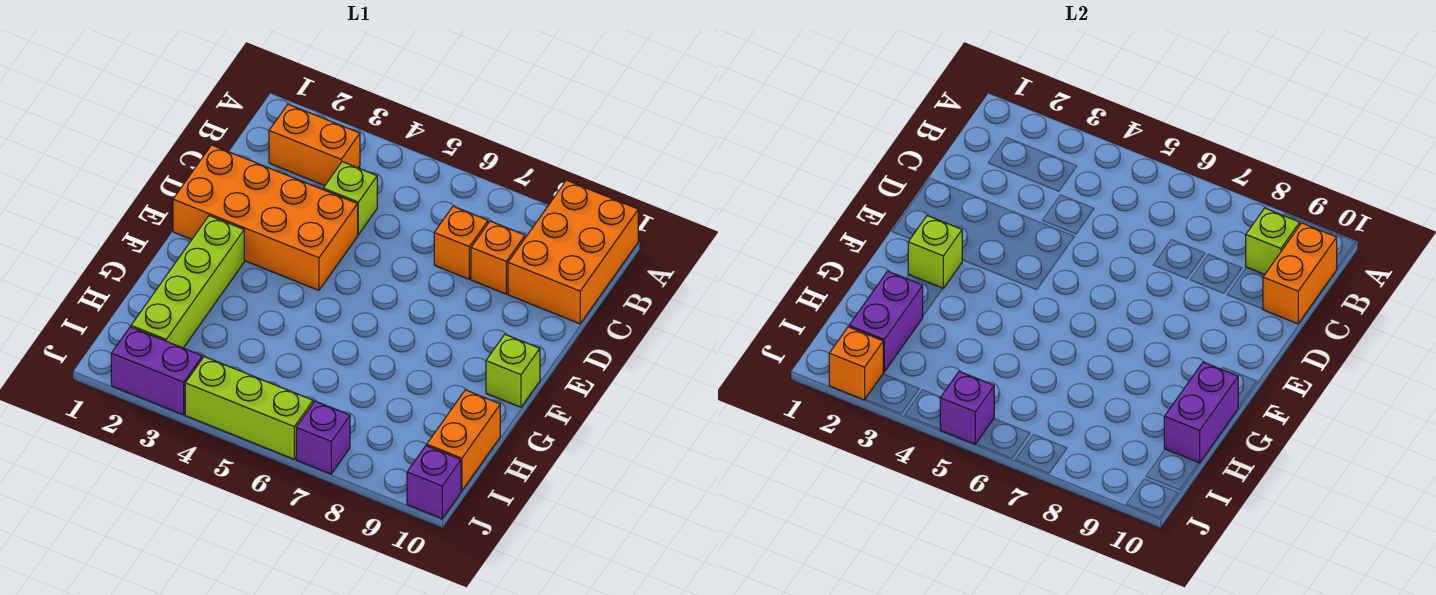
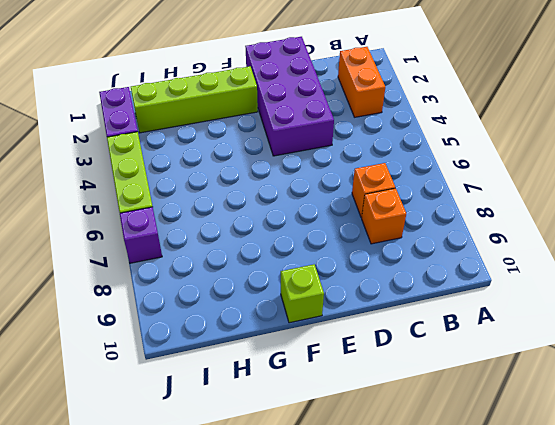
purple 2x4 brick [245,37,334,156] -> orange 2x4 brick [173,145,358,290]
none -> orange 2x3 brick [508,180,638,324]
none -> lime 1x1 brick [323,162,377,235]
none -> orange 1x2 brick [427,390,500,491]

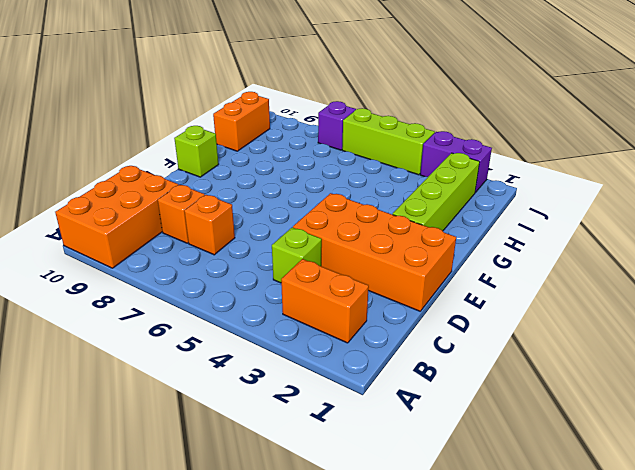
none -> purple 1x1 brick [407,446,461,519]
none -> lime 1x1 brick [1246,208,1300,274]
none -> orange 1x2 brick [1263,223,1337,324]

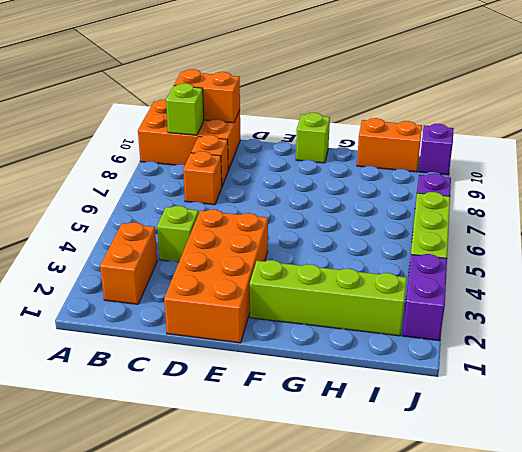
none -> lime 1x1 brick [908,216,962,288]
none -> purple 1x2 brick [1164,362,1238,463]
none -> purple 1x2 brick [849,271,923,372]

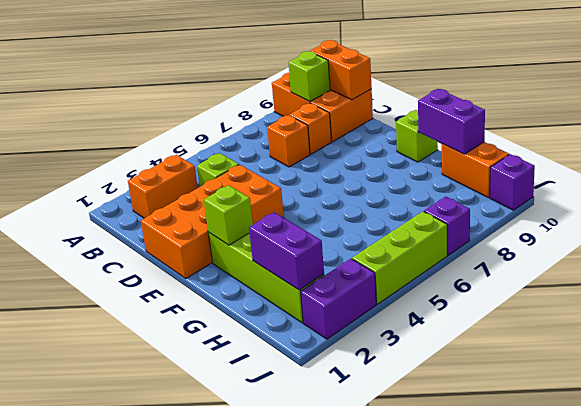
none -> orange 1x1 brick [829,327,883,400]
none -> purple 1x1 brick [940,371,994,444]

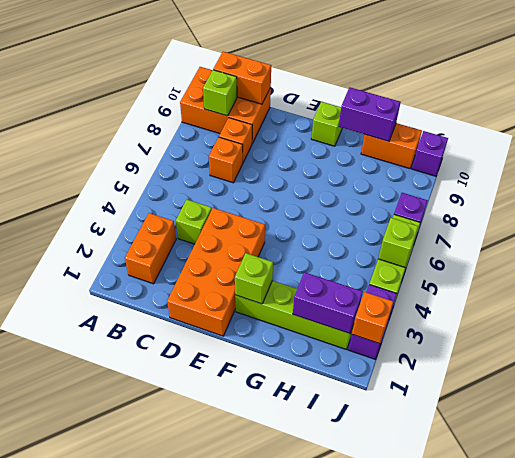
lime 1x1 brick [378,218,418,268] -> purple 1x1 brick [940,371,994,444]

